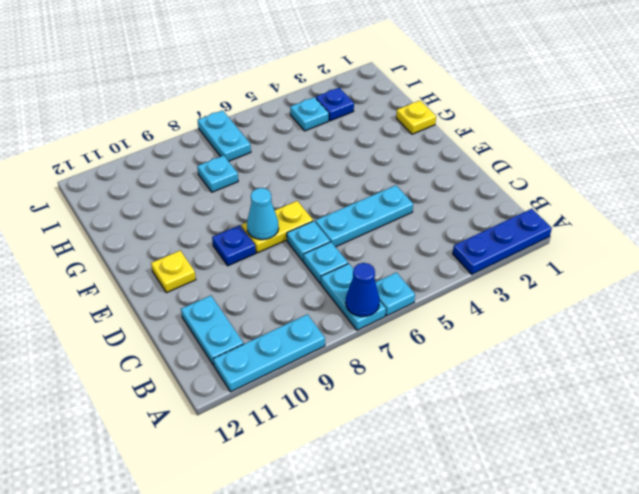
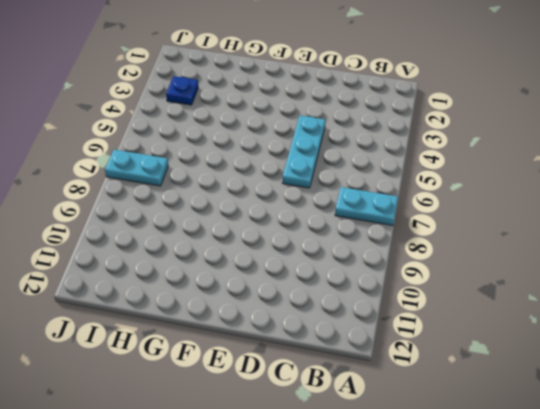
none -> blue 1x3 plate [453,209,552,274]
none -> cyan 1x1 plate [376,272,415,316]
none -> cyan 1x3 plate [213,314,325,392]

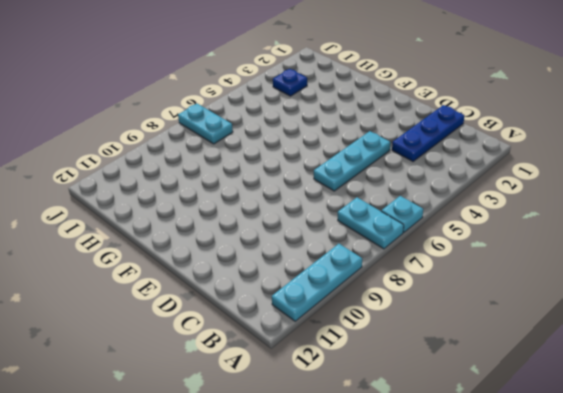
blue 1x3 plate [392,105,464,161] -> blue 1x3 plate moved to [453,209,552,274]
none -> cyan 1x2 plate [181,296,244,366]
none -> cyan 1x1 plate [304,242,348,283]
none -> cyan 1x1 plate [287,221,330,261]

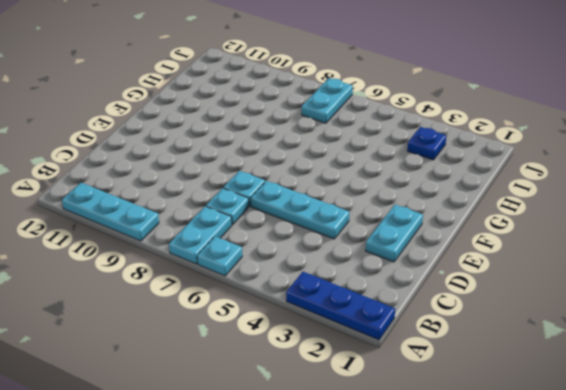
cyan 1x2 plate [365,205,423,262] -> cyan 1x2 plate moved to [181,296,244,366]
none -> yellow 1x2 plate [242,201,313,253]
none -> blue 1x1 plate [212,225,256,266]
none -> yellow 1x1 plate [151,251,196,293]

